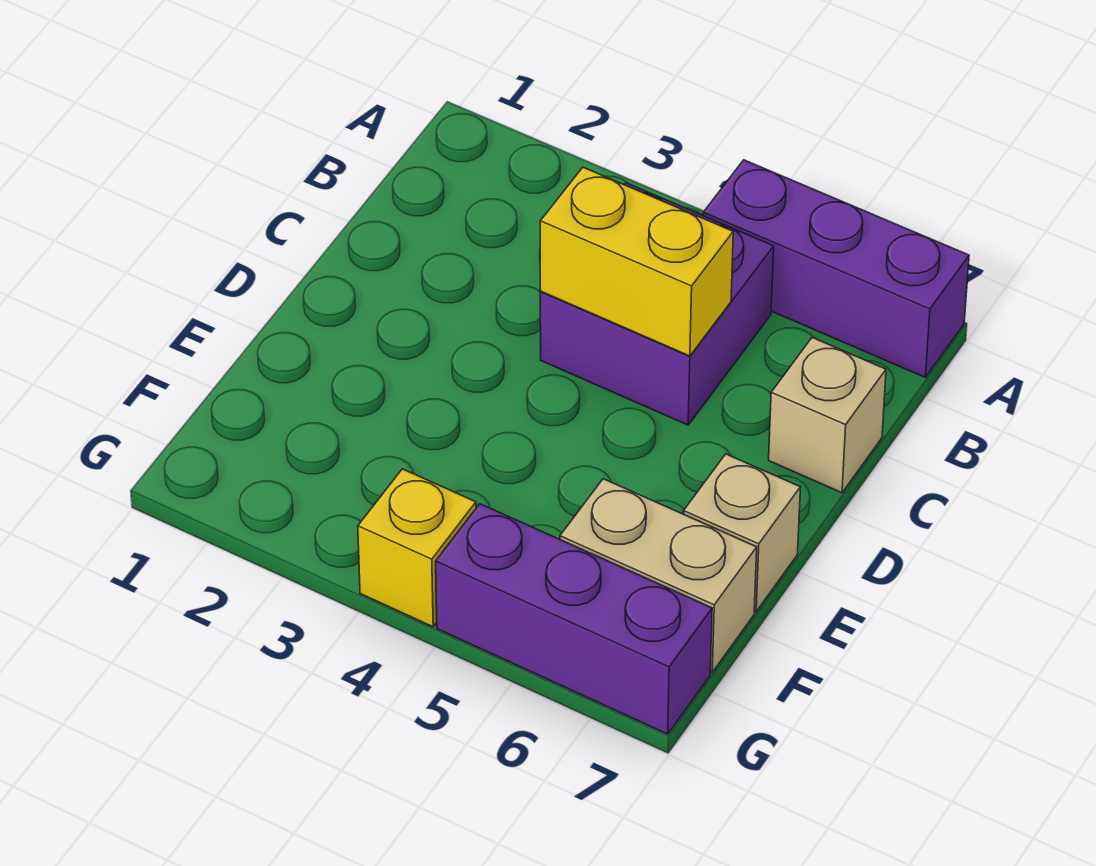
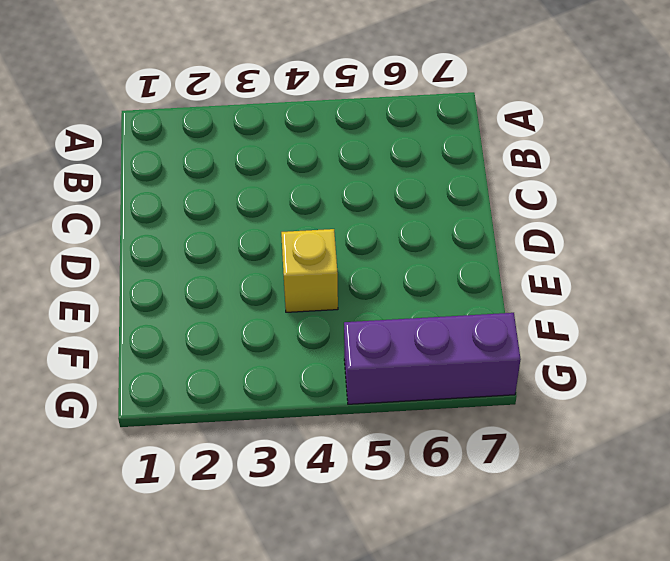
yellow 1x1 brick [281,229,338,312] -> yellow 1x1 brick moved to [358,469,476,627]
none -> purple 1x3 brick [703,160,969,377]
none -> purple 2x2 brick [540,183,774,425]

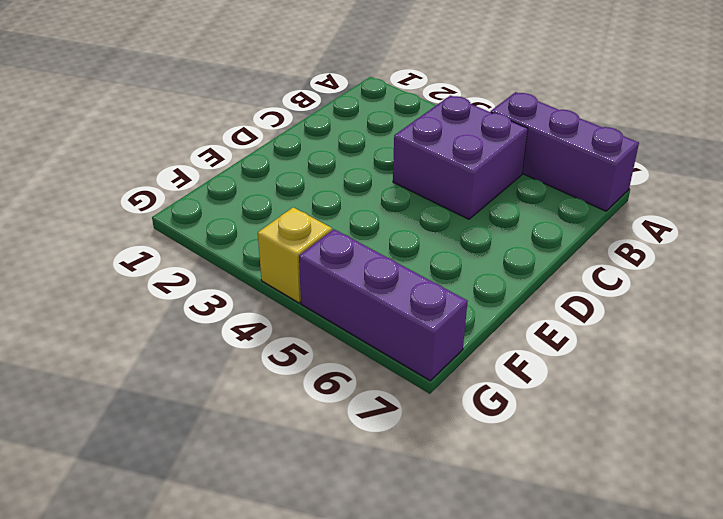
none -> tan 1x1 brick [769,337,886,493]
none -> tan 1x1 brick [684,454,800,611]

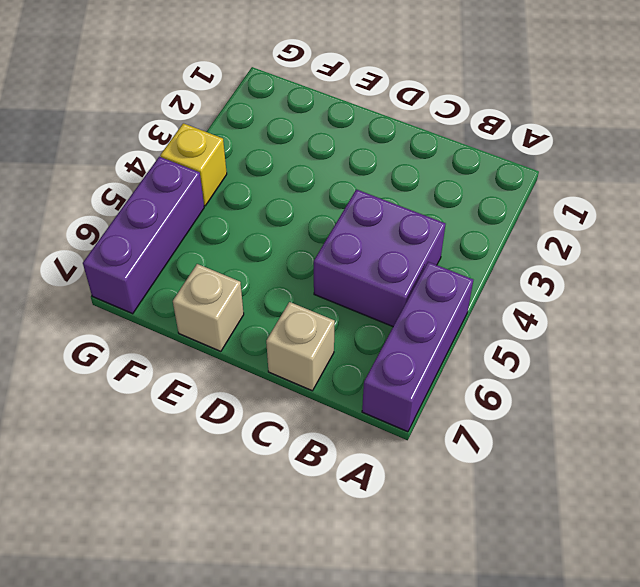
none -> tan 1x2 brick [560,479,757,672]
none -> yellow 1x2 brick [540,167,733,356]

